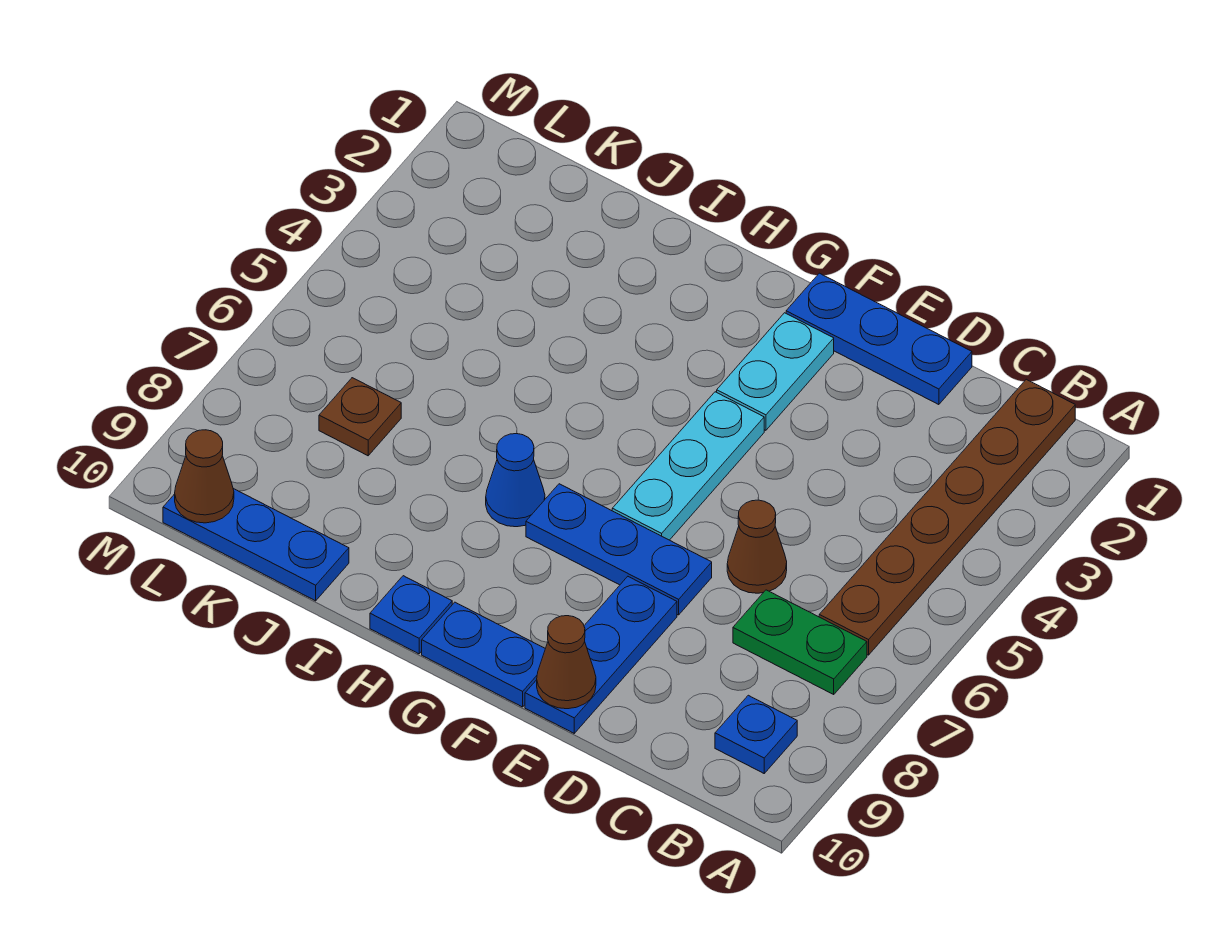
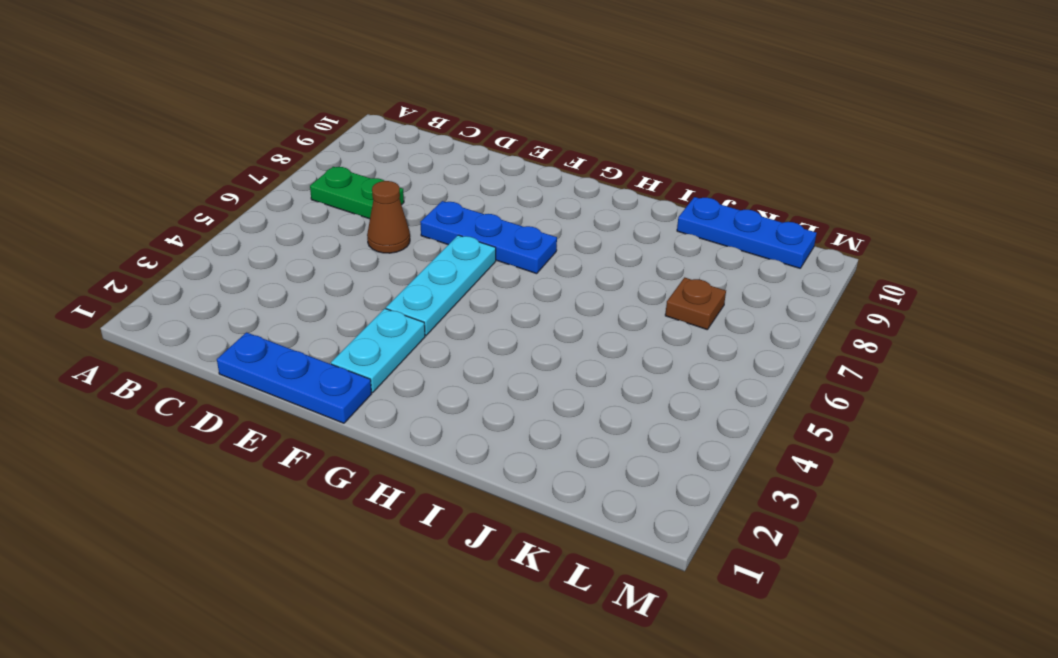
none -> brown 1x6 plate [819,379,1075,655]
none -> blue 1x1 plate [715,695,797,773]
none -> blue 1x3 plate [525,577,677,733]

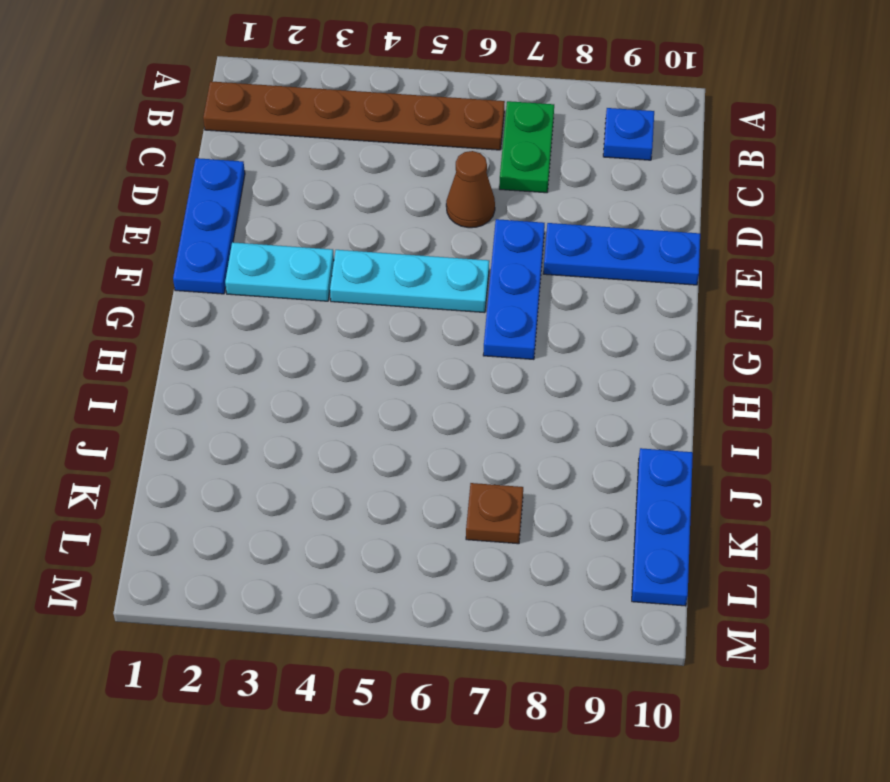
none -> blue 1x2 plate [422,602,545,707]
none -> blue 1x1 cone [486,434,545,527]
none -> blue 1x1 plate [370,576,452,654]

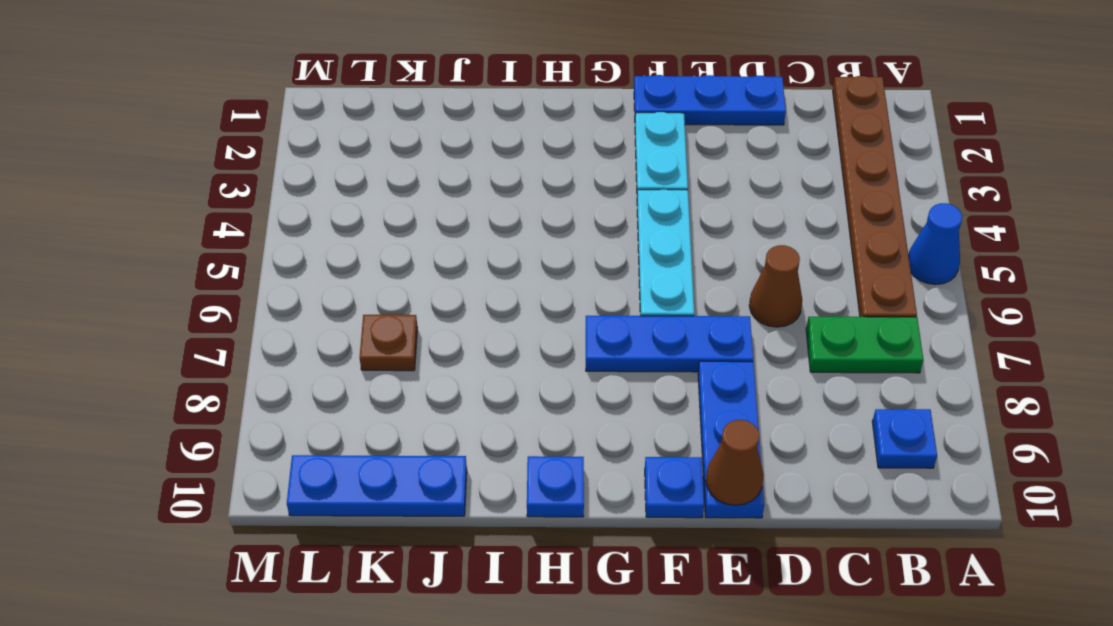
blue 1x1 cone [908,203,962,284] -> blue 1x1 cone moved to [486,434,545,527]
blue 1x1 plate [645,457,704,518] -> blue 1x2 plate [422,602,545,707]
none -> brown 1x1 cone [175,430,234,523]

